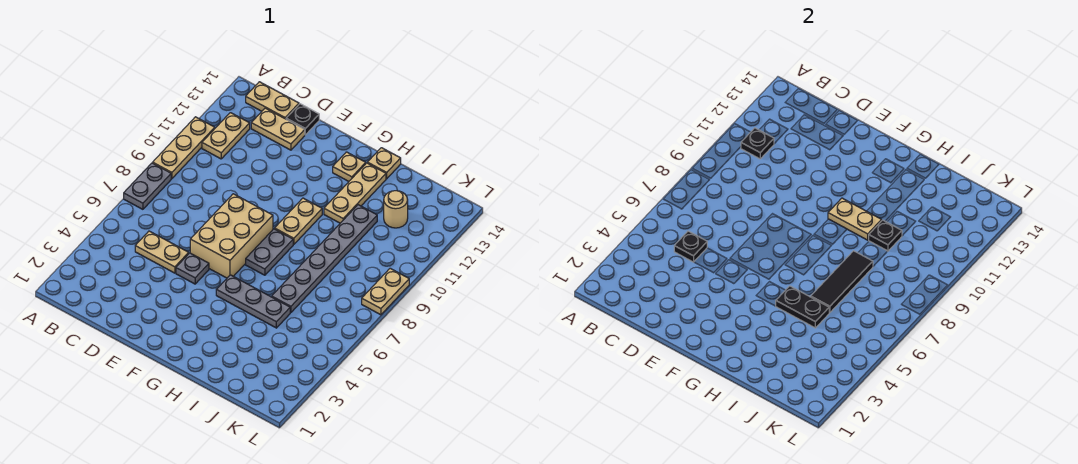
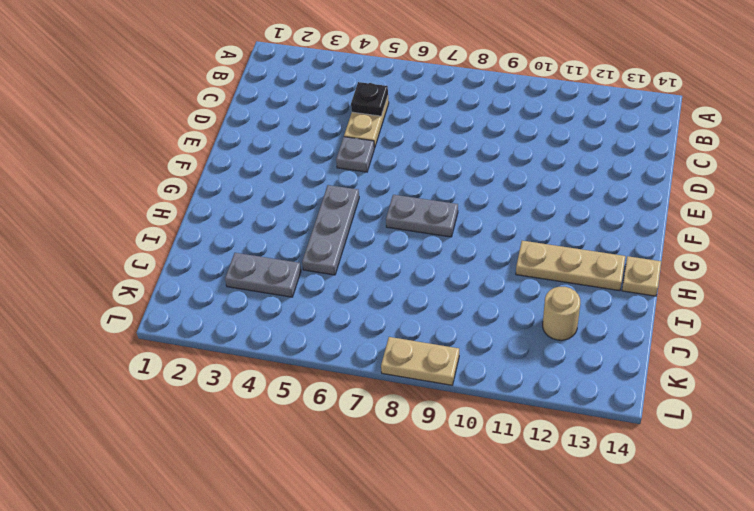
grey 1x2 plate [225,253,301,297] -> grey 1x2 plate moved to [124,163,171,209]
none -> tan 1x3 plate [153,117,215,179]
none -> tan 1x2 plate [202,113,250,159]
none -> tan 1x2 plate [246,82,299,119]

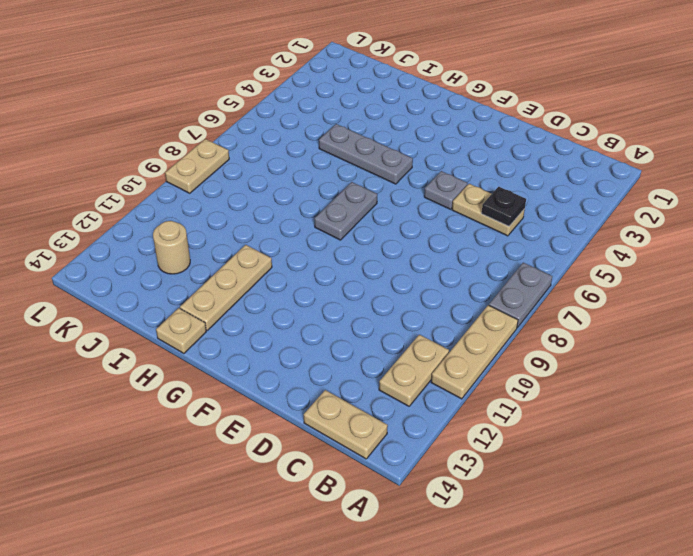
none -> tan 1x2 plate [251,108,305,150]
none -> black 1x1 plate [286,104,319,135]
none -> tan 2x3 brick [190,194,273,278]

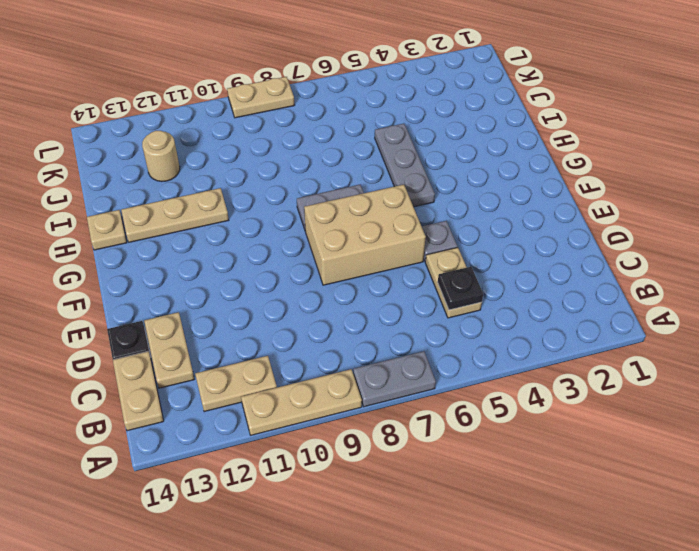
none -> tan 1x2 plate [275,198,322,245]
none -> tan 1x1 plate [333,152,366,181]
none -> grey 1x6 plate [272,205,377,313]

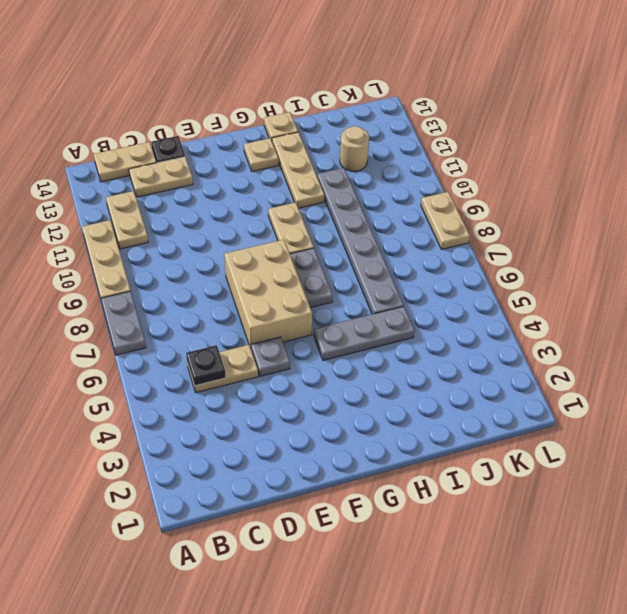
none -> black 1x1 plate [741,128,774,159]
none -> tan 1x2 plate [828,198,882,240]
none -> black 1x2 plate [776,286,829,328]

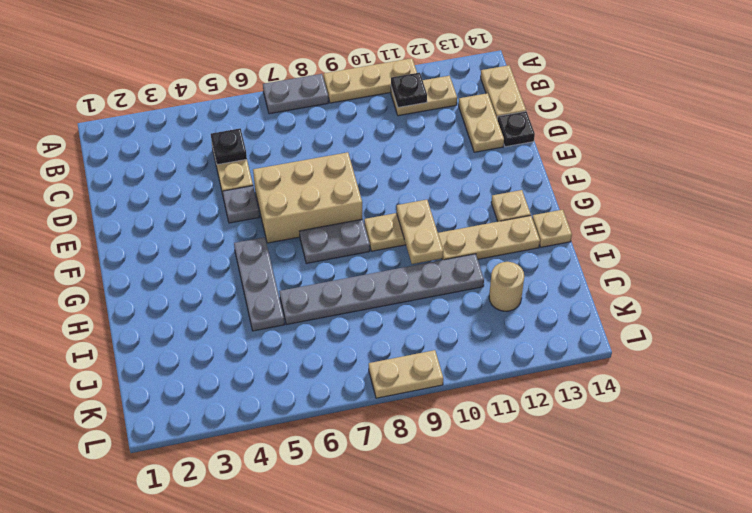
none -> black 1x2 plate [776,286,829,328]
none -> black 1x3 tile [811,251,873,313]
none -> black 1x1 plate [869,220,902,251]

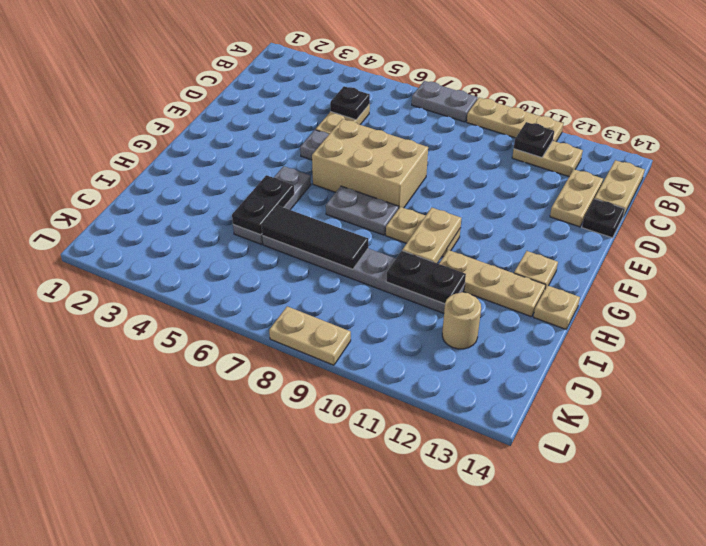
black 1x2 plate [386,251,466,304] -> black 1x1 plate [869,220,902,251]

